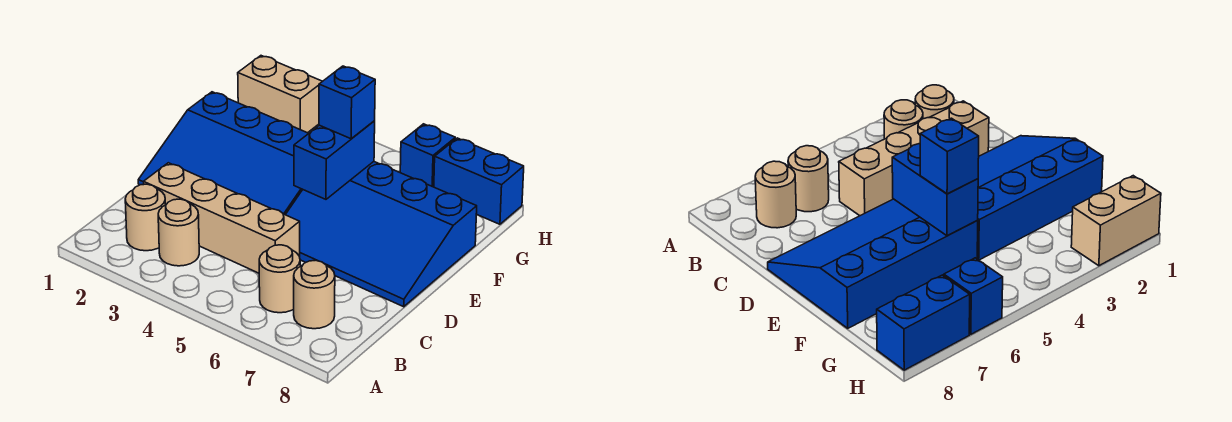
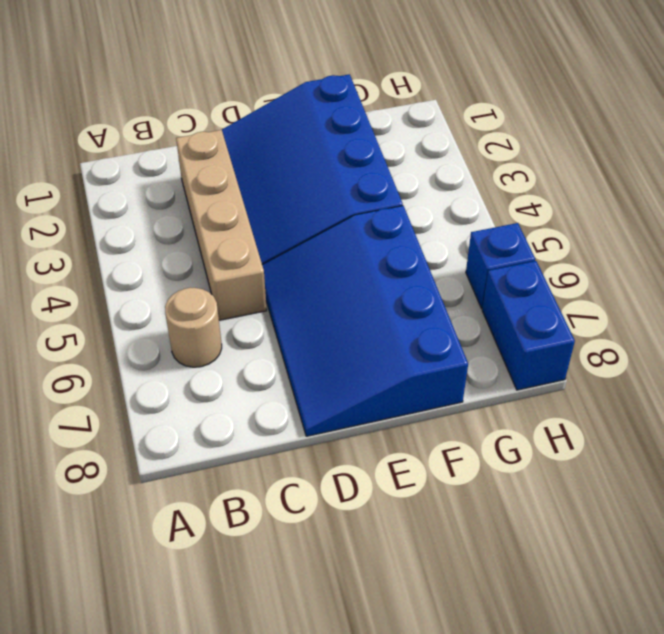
none -> tan 1x1 round brick [125,184,166,251]
none -> tan 1x1 round brick [158,199,199,266]
none -> tan 1x1 round brick [294,260,335,329]

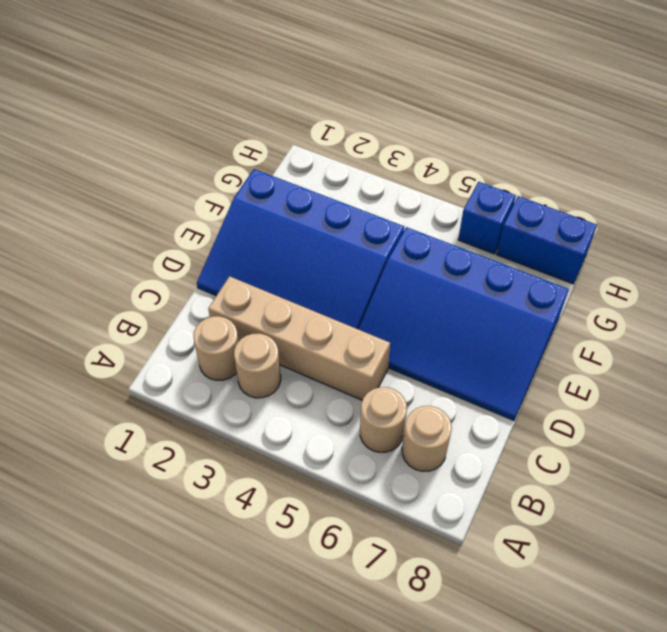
none -> tan 1x2 brick [238,56,322,133]
none -> blue 1x2 brick [294,121,375,199]
none -> blue 1x1 brick [319,66,375,139]

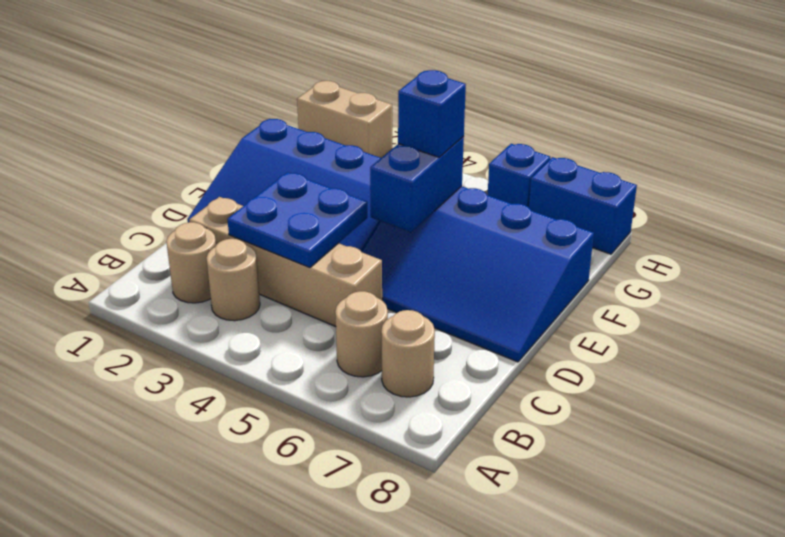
blue 2x2 plate [227,172,367,268] -> none

